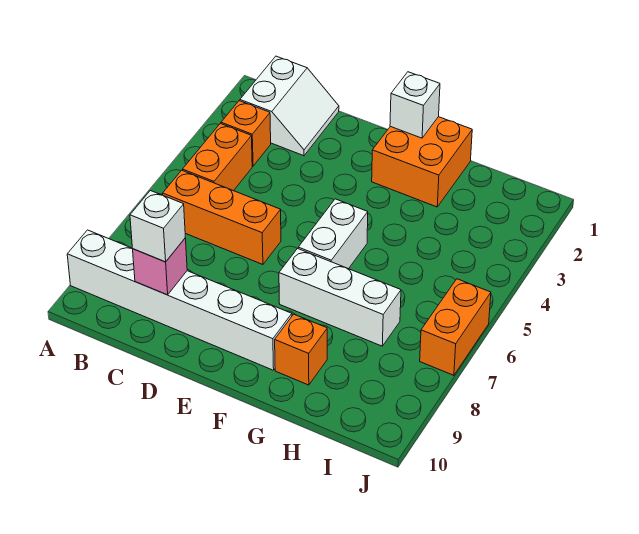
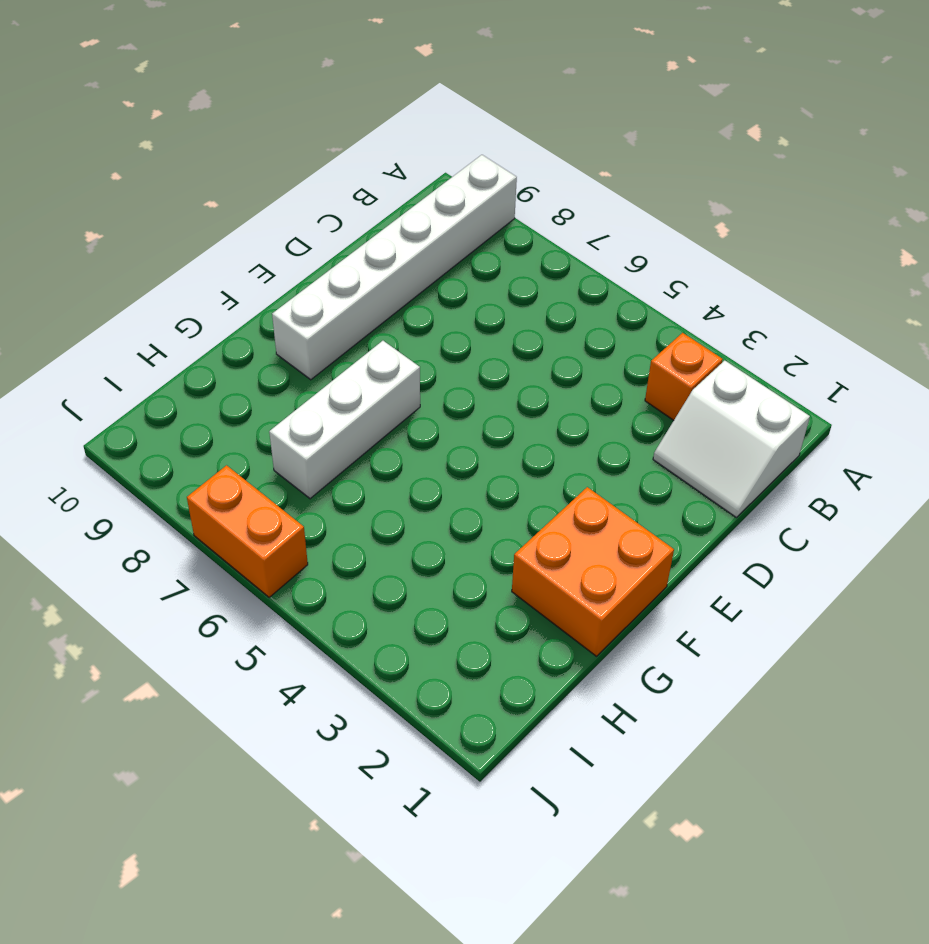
none -> orange 1x2 brick [182,124,252,191]
none -> orange 1x3 brick [163,170,281,265]
none -> white 1x2 brick [298,199,368,269]

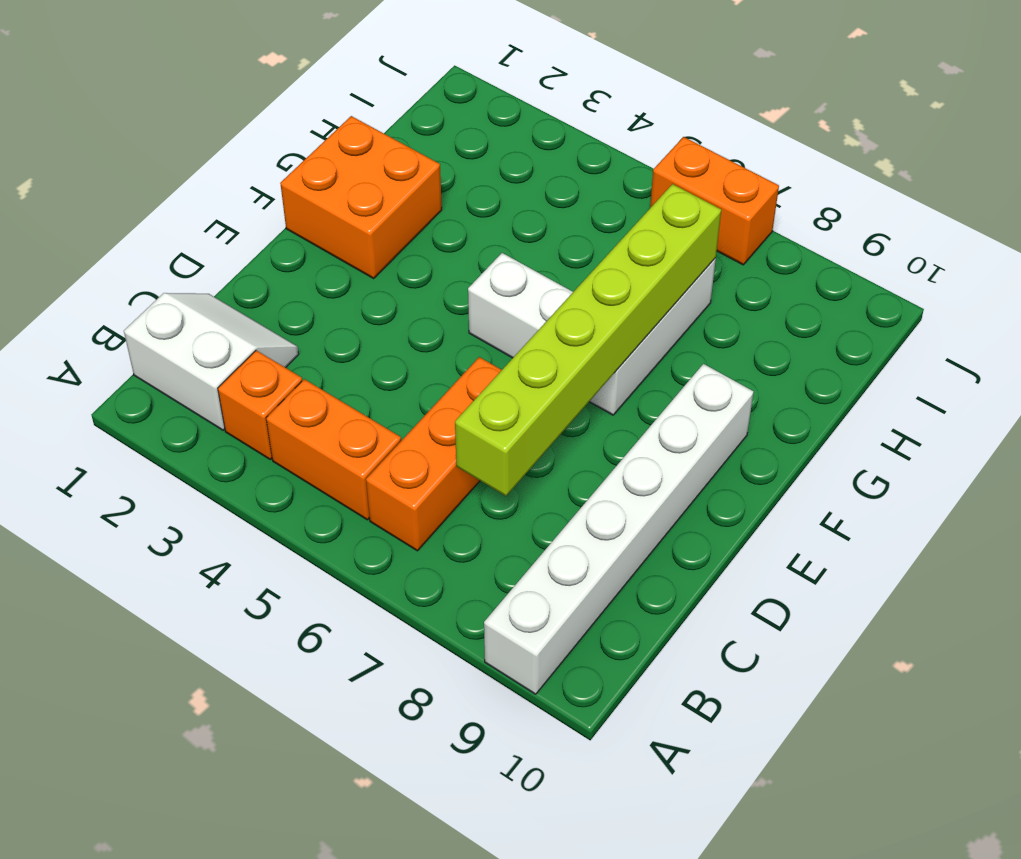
lime 1x6 brick [455,184,721,496] -> none
none -> orange 1x1 brick [275,314,327,385]
none -> pink 1x1 brick [133,238,187,295]
none -> white 1x1 brick [390,72,440,138]

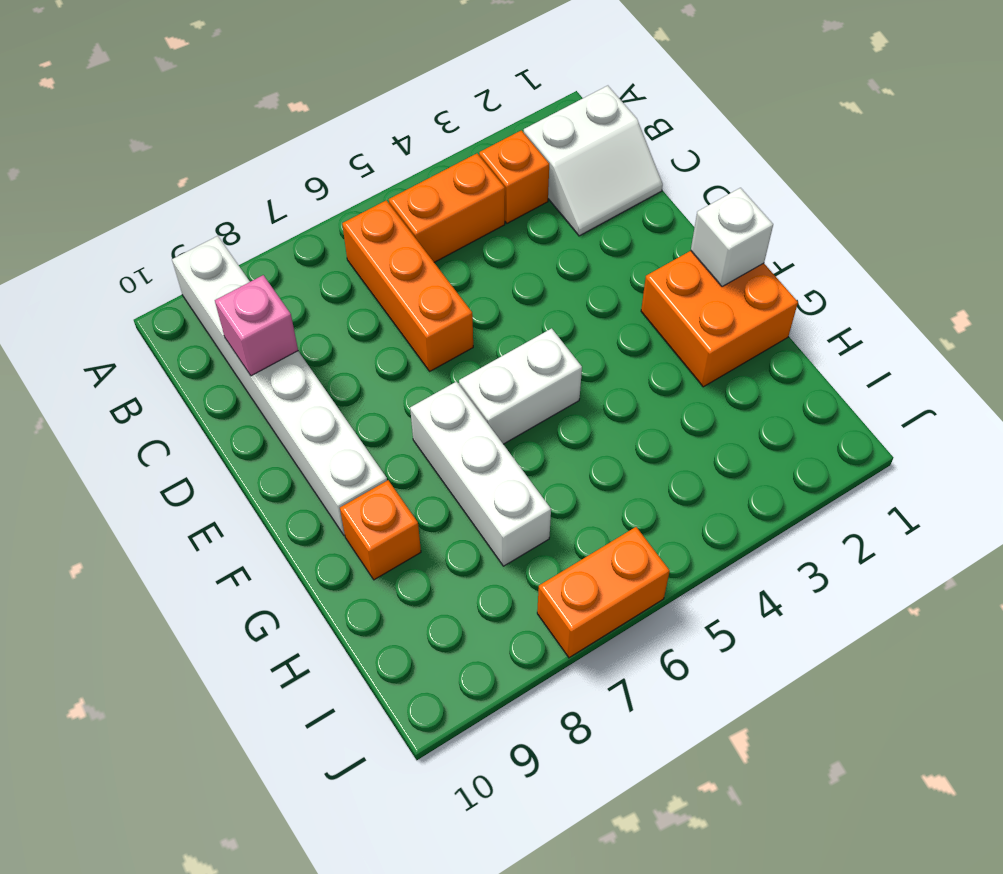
none -> white 1x1 brick [130,191,185,262]

